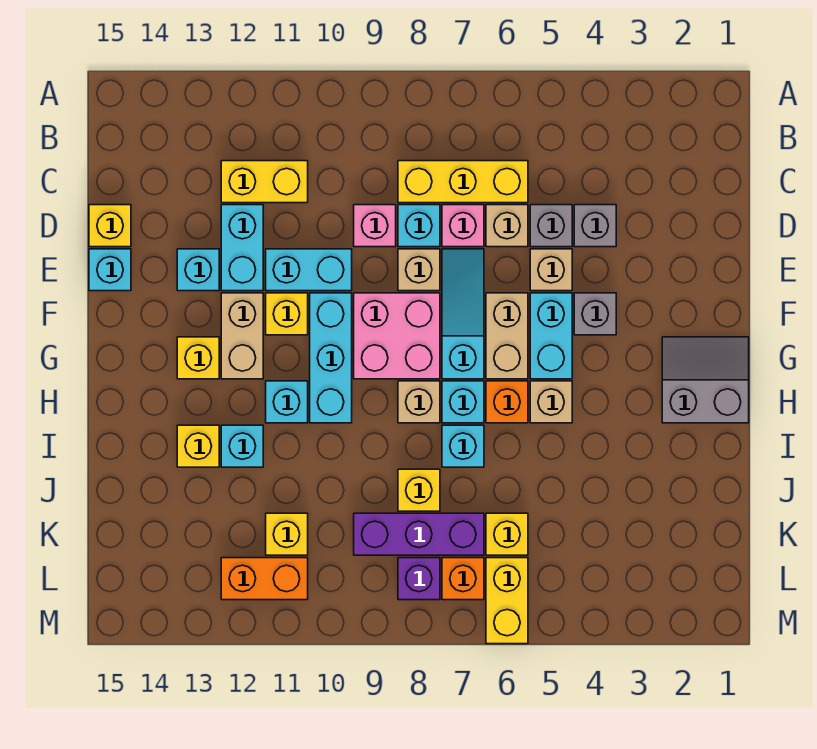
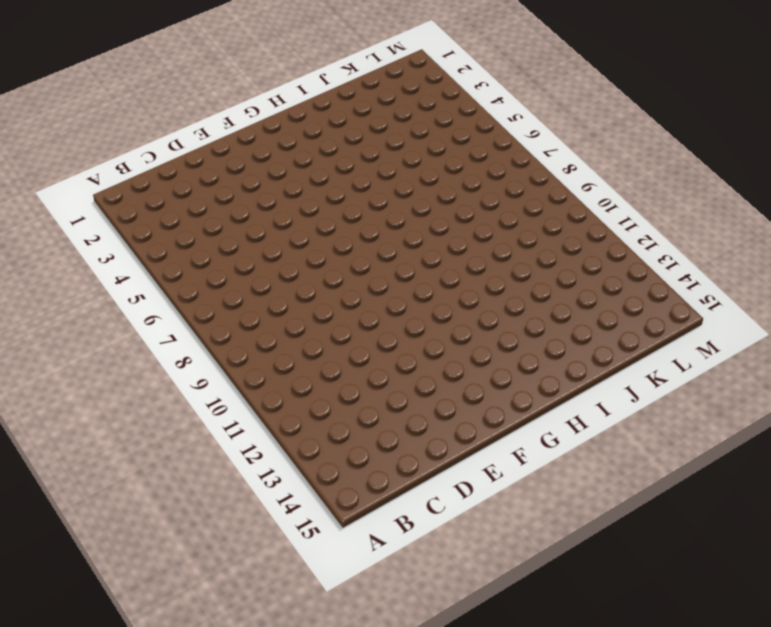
none -> yellow 1x3 brick [398,161,528,203]
none -> yellow 1x2 brick [221,161,308,203]
none -> grey 1x1 brick [574,205,616,247]
none -> grey 1x1 brick [530,205,572,247]

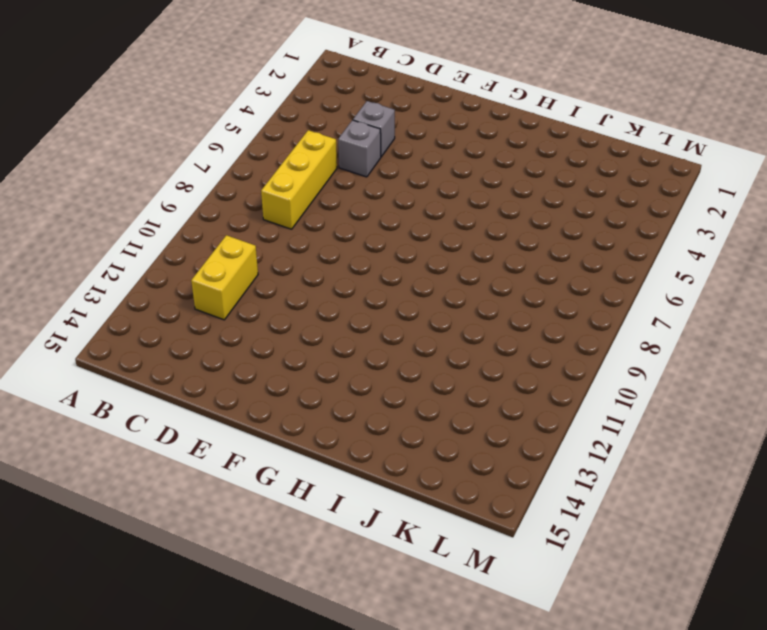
none -> tan 1x1 brick [486,205,528,247]
none -> pink 1x1 brick [442,205,484,247]
none -> cyan 1x1 brick [398,205,440,247]
none -> pink 1x1 brick [354,205,396,247]

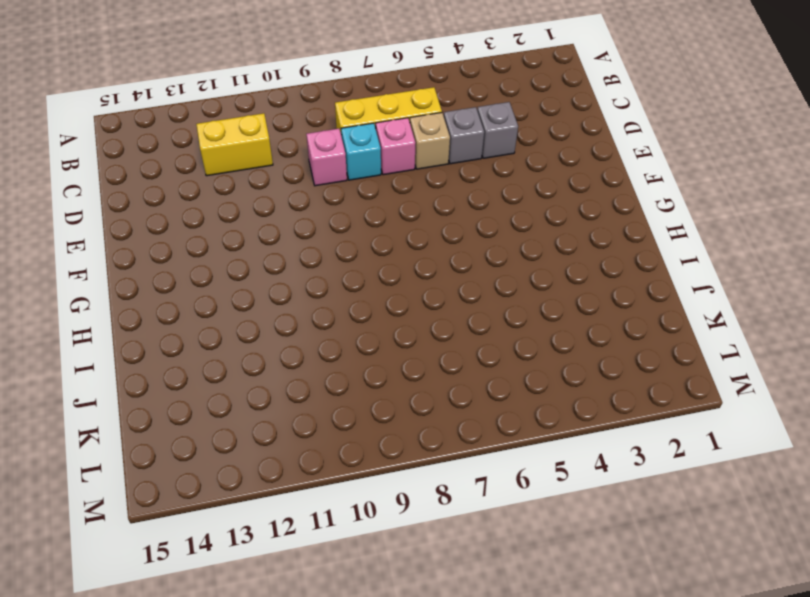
none -> cyan 1x2 brick [221,205,263,291]
none -> yellow 1x1 brick [89,205,131,247]
none -> tan 1x1 brick [530,249,572,291]
none -> cyan 1x3 slope [442,249,484,379]

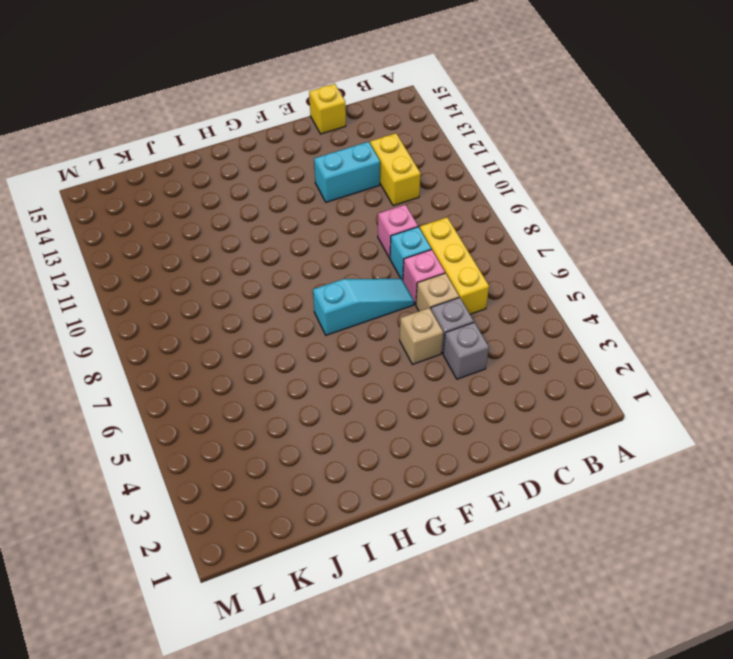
none -> tan 1x1 brick [398,249,440,291]
none -> cyan 1x2 brick [266,249,352,291]
none -> cyan 1x1 brick [177,249,219,291]
none -> cyan 1x1 brick [89,249,131,291]

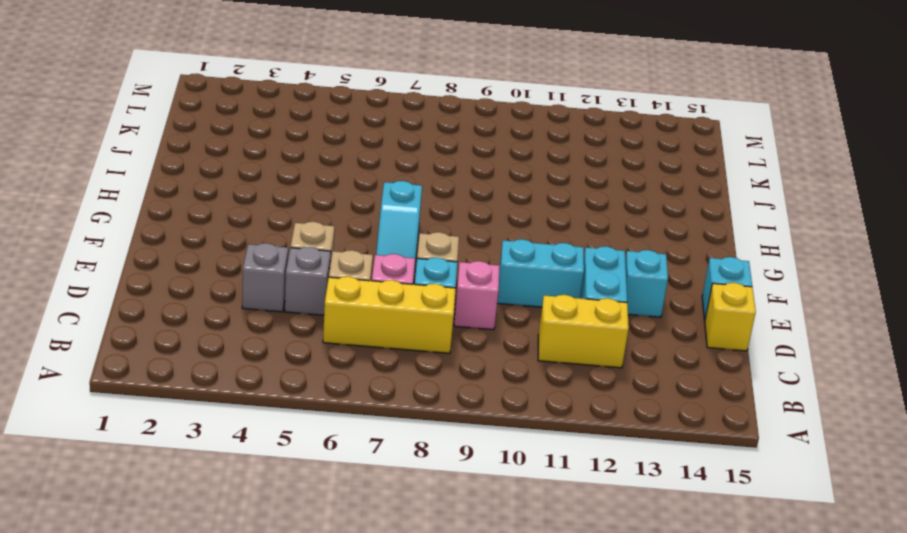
none -> grey 1x1 brick [574,293,616,335]
none -> cyan 1x2 brick [530,293,572,379]
none -> tan 1x2 brick [486,293,528,379]
none -> pink 2x2 brick [354,293,440,379]

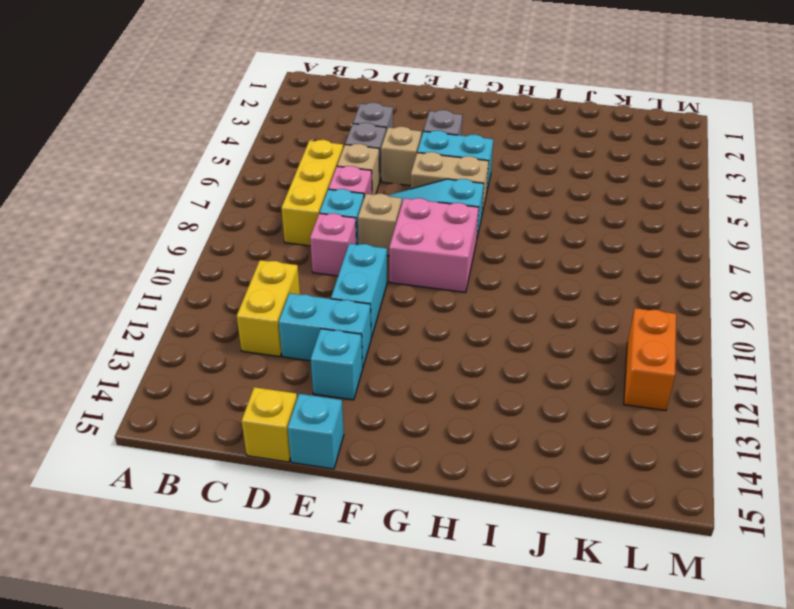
none -> cyan 1x3 brick [310,293,352,423]
none -> yellow 1x1 brick [266,293,308,335]
none -> tan 1x2 brick [221,293,263,379]
none -> grey 2x2 slope [662,337,749,423]

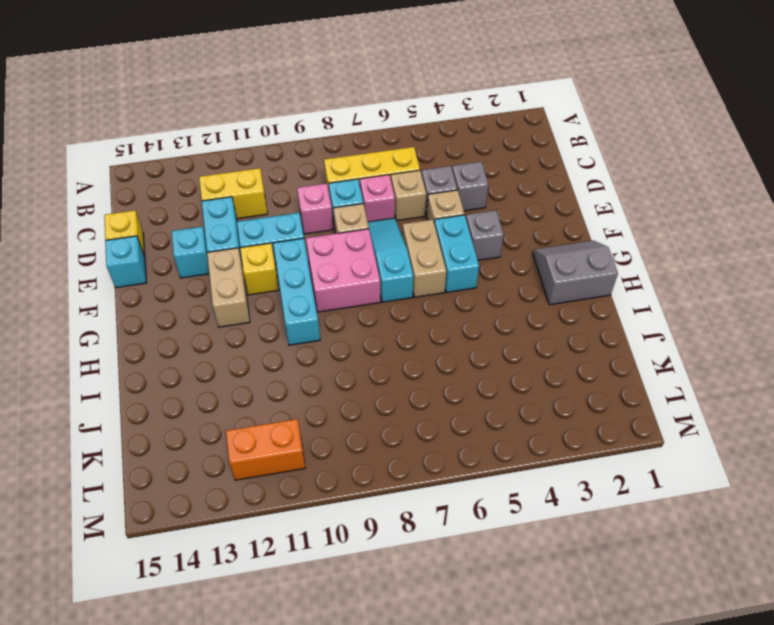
none -> yellow 1x1 brick [177,337,219,379]
none -> tan 1x1 brick [530,381,572,423]
none -> orange 1x1 brick [486,381,528,423]
none -> cyan 1x1 brick [442,381,484,423]

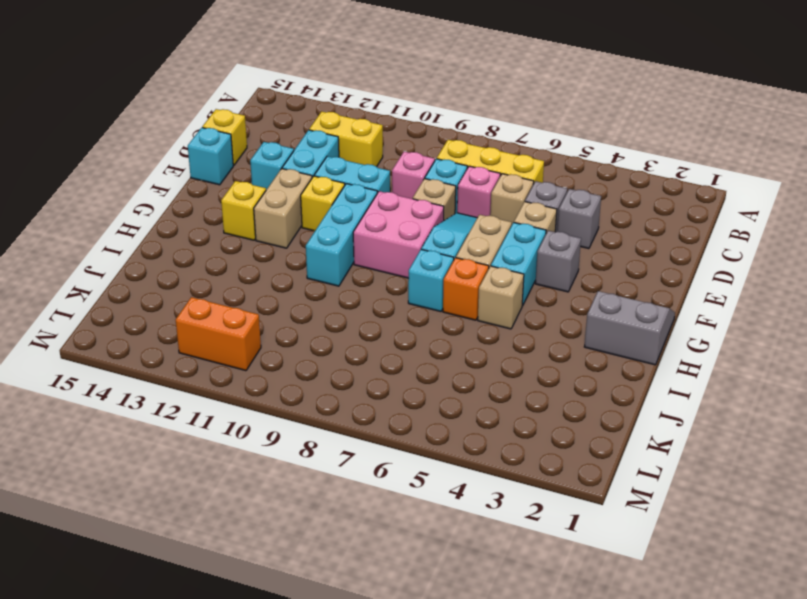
none -> tan 1x1 brick [398,381,440,423]
none -> cyan 1x1 brick [266,381,308,423]
none -> cyan 1x1 brick [442,425,484,467]
none -> cyan 1x1 brick [221,425,263,467]

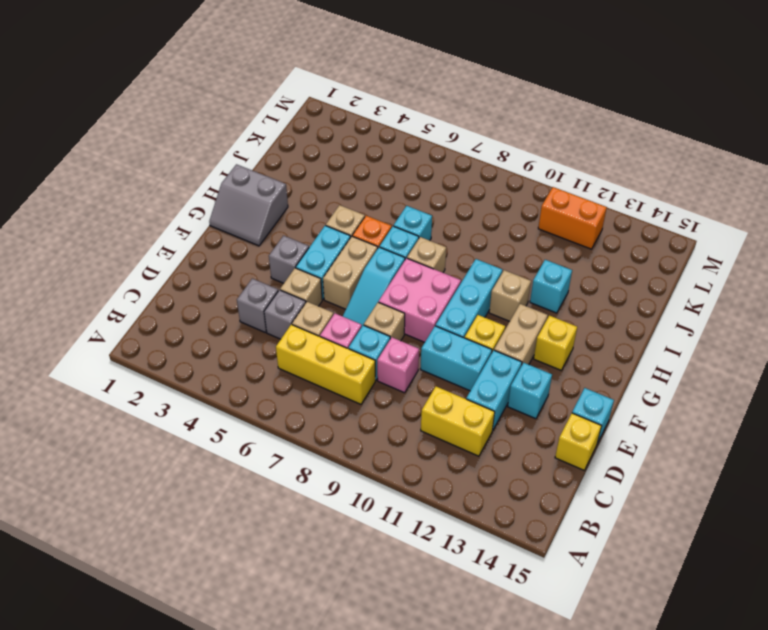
tan 1x1 brick [489,270,531,321] -> cyan 1x1 brick [266,381,308,423]
none -> yellow 1x1 brick [177,425,219,467]
none -> yellow 1x1 brick [398,469,440,511]
none -> yellow 1x1 brick [486,513,528,555]
none -> purple 1x3 brick [354,513,484,555]

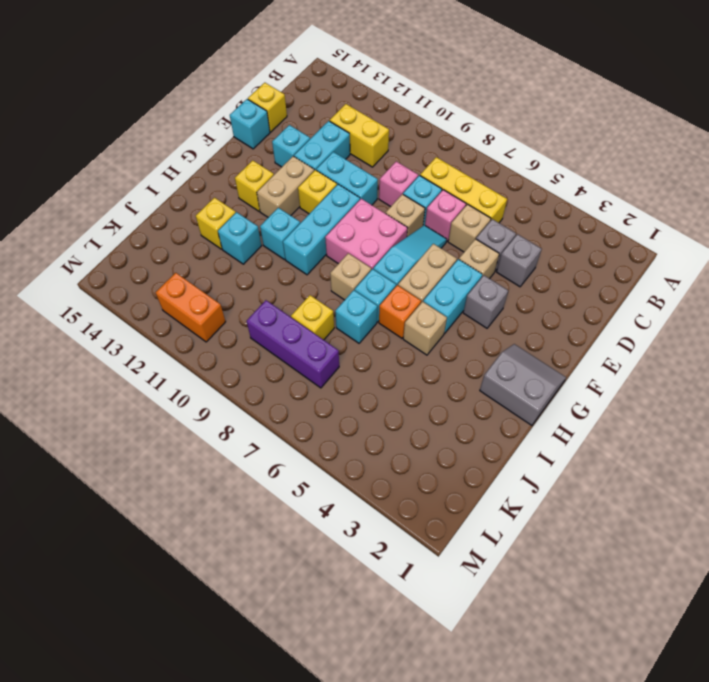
none -> yellow 1x1 brick [486,513,528,555]
none -> yellow 1x1 brick [266,513,308,555]
none -> yellow 1x2 brick [486,558,528,644]
none -> orange 1x1 brick [442,558,484,600]

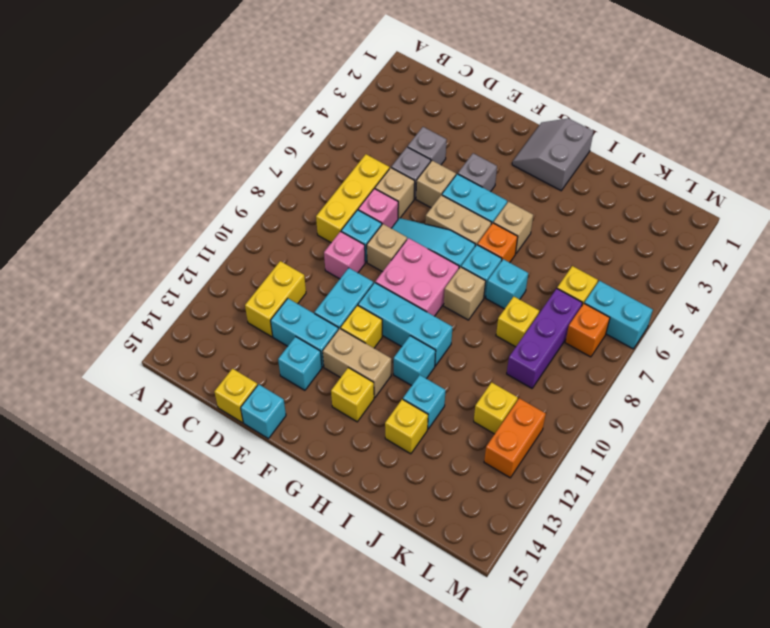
cyan 1x2 brick [584,281,653,349] -> yellow 1x2 brick [486,558,528,644]
none -> purple 1x1 brick [398,558,440,600]

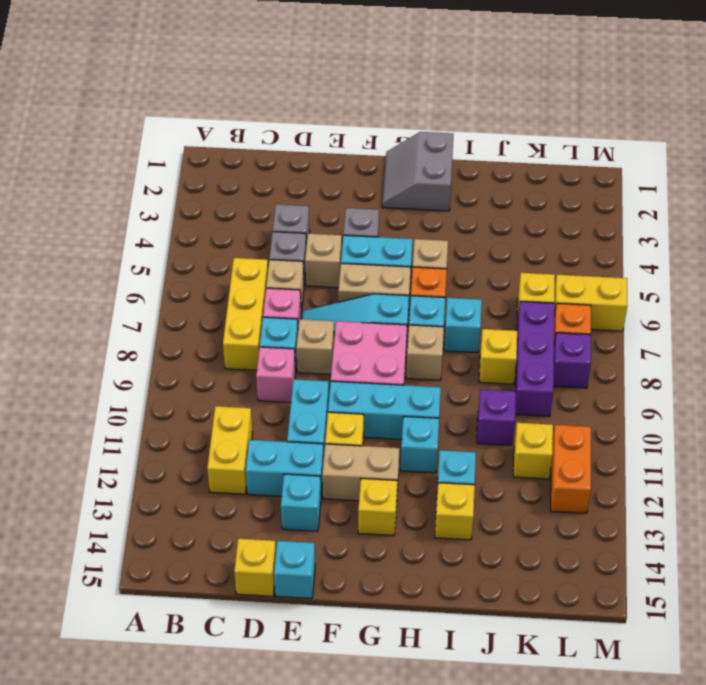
purple 1x1 brick [477,389,516,445] -> none

